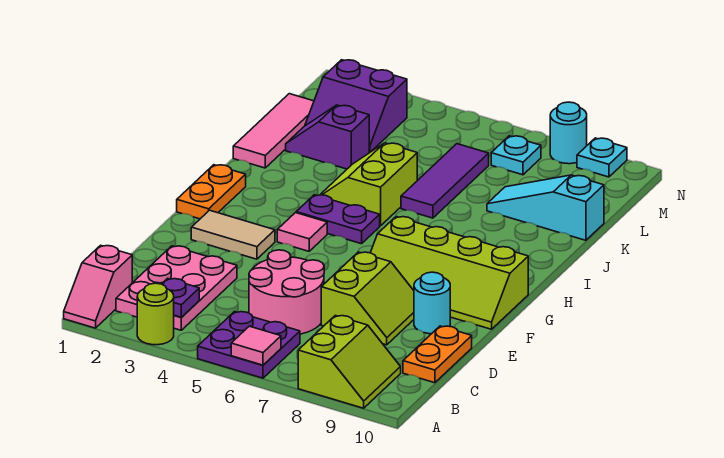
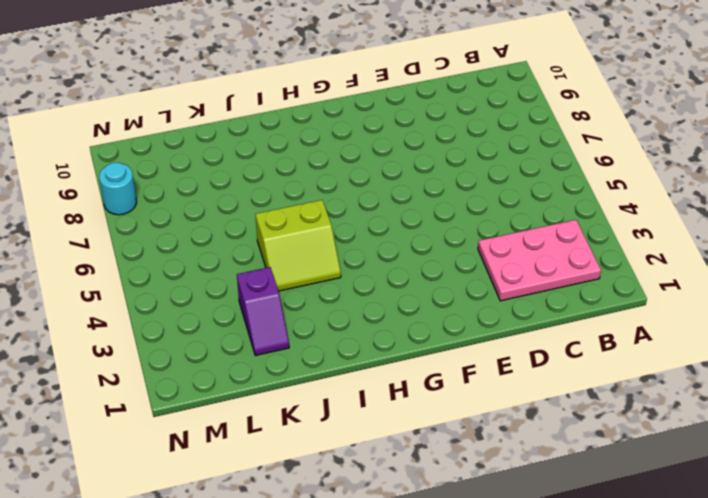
none -> pink 1x2 slope [64,245,132,328]
none -> lime 1x1 round brick [137,283,174,345]
none -> purple 2x2 plate [198,312,300,378]

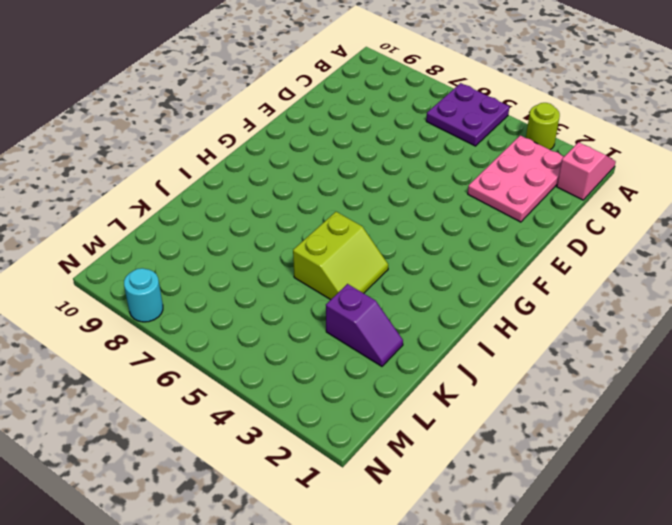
none -> lime 2x2 slope [298,316,401,408]
none -> pink 2x2 round brick [249,250,324,334]
none -> orange 1x2 plate [403,326,472,383]

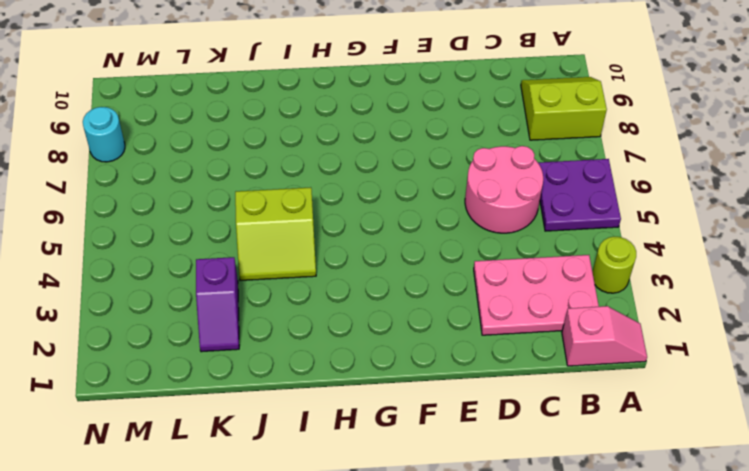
none -> orange 1x2 plate [403,326,472,383]
none -> lime 2x2 slope [321,252,414,345]
none -> cyan 1x1 round brick [414,272,450,334]

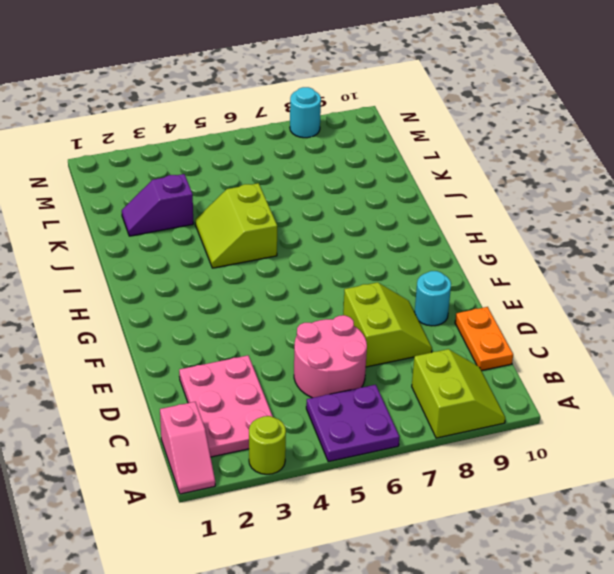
none -> tan 1x2 tile [191,210,275,259]
none -> lime 2x4 slope [370,217,528,329]
none -> orange 1x2 plate [177,165,246,219]

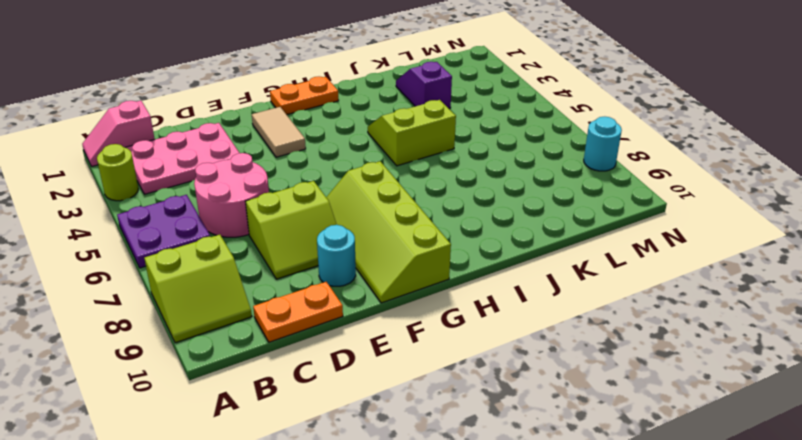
none -> pink 1x1 tile [277,213,327,251]
none -> purple 1x2 plate [296,195,380,244]
none -> pink 1x3 tile [233,94,314,168]

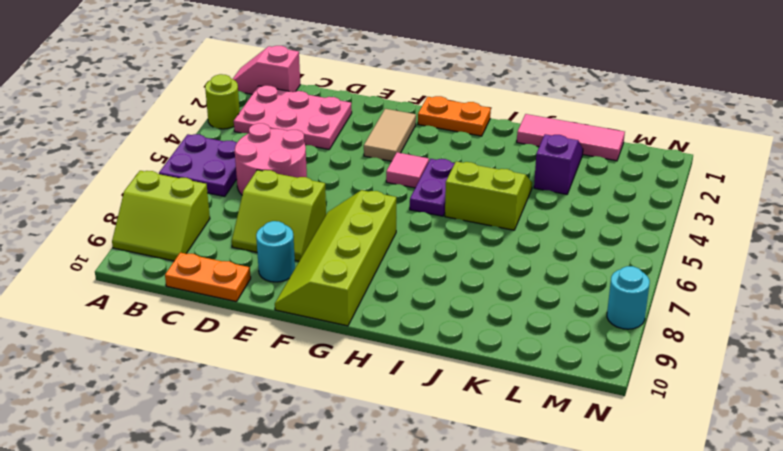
none -> purple 1x3 tile [401,144,489,218]
none -> cyan 1x3 slope [487,175,604,240]
none -> purple 2x2 slope [305,60,407,153]

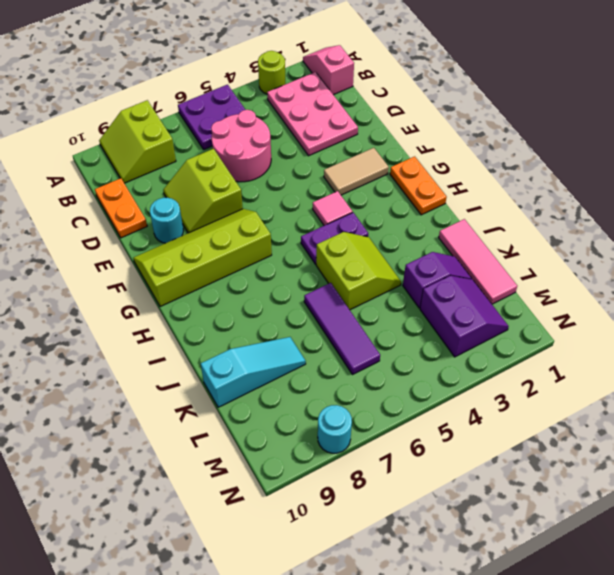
purple 2x2 slope [420,276,509,357] -> purple 2x2 slope turned to [305,60,407,153]
none -> cyan 1x1 plate [491,136,541,175]
none -> cyan 1x1 plate [577,138,627,177]
none -> pink 1x1 tile [231,326,281,365]

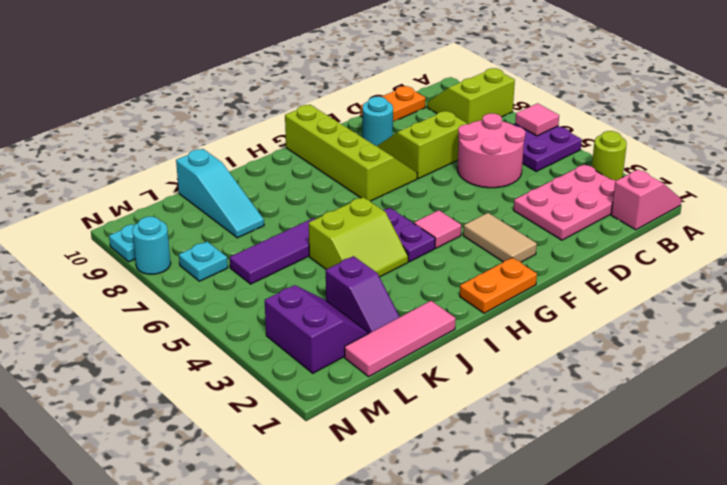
none -> purple 1x1 plate [162,278,199,317]

